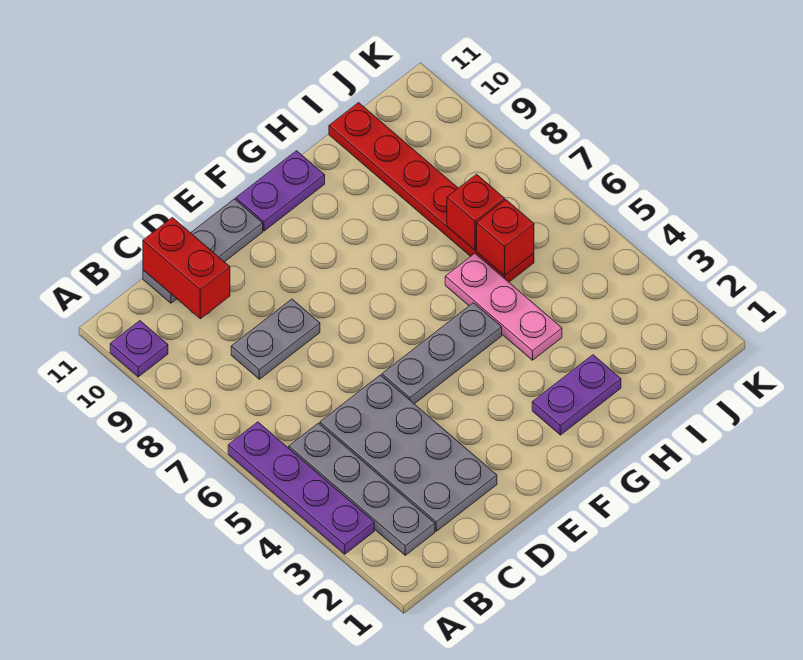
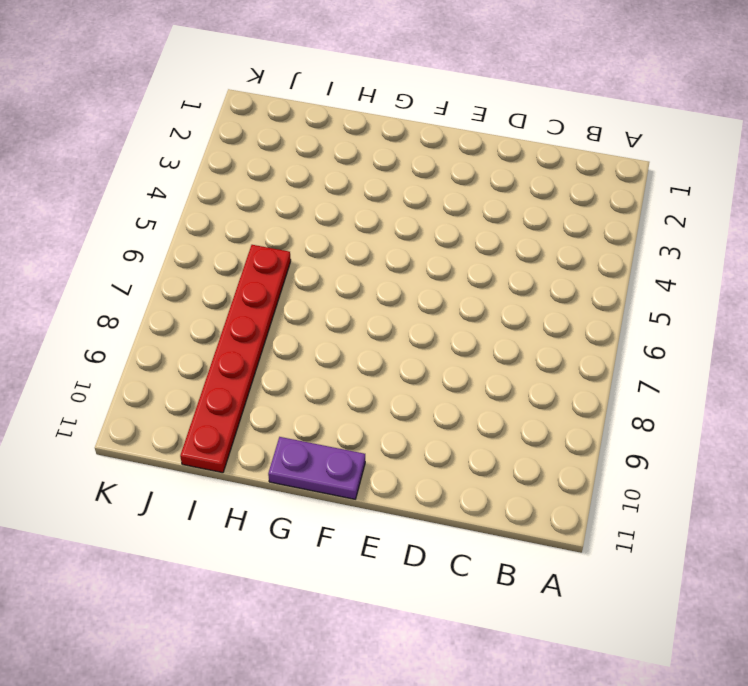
none -> purple 1x4 plate [228,422,374,554]
none -> purple 1x1 plate [110,321,168,377]
none -> grey 1x4 plate [289,423,435,555]

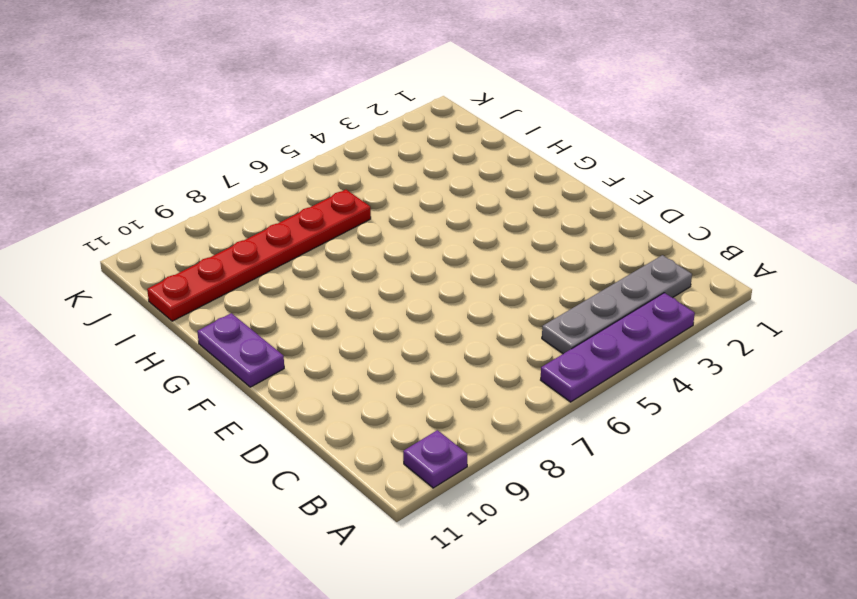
none -> grey 2x4 plate [320,375,497,531]
none -> grey 1x2 plate [231,299,320,379]
none -> grey 1x3 plate [143,199,263,303]

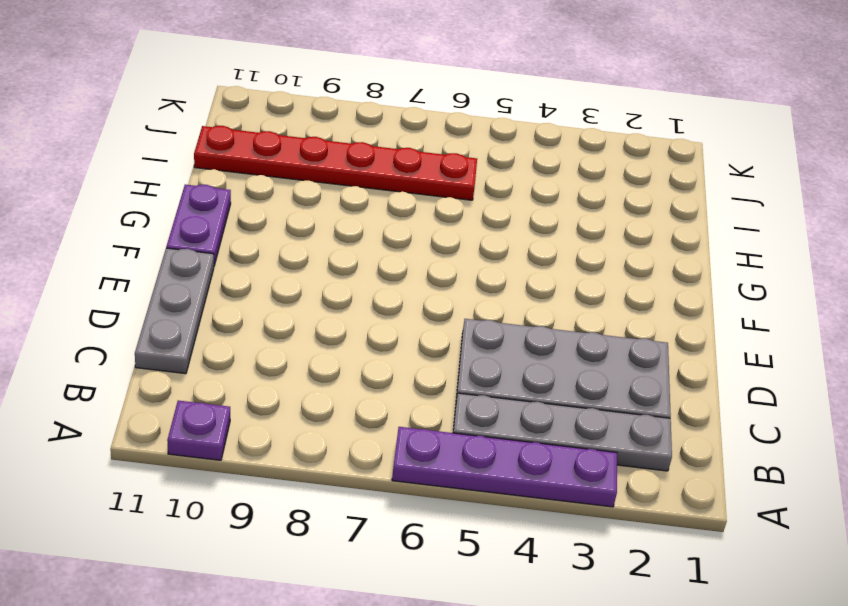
none -> grey 1x2 plate [231,299,320,379]
none -> grey 1x3 plate [382,303,502,404]
none -> purple 1x2 plate [532,355,621,435]

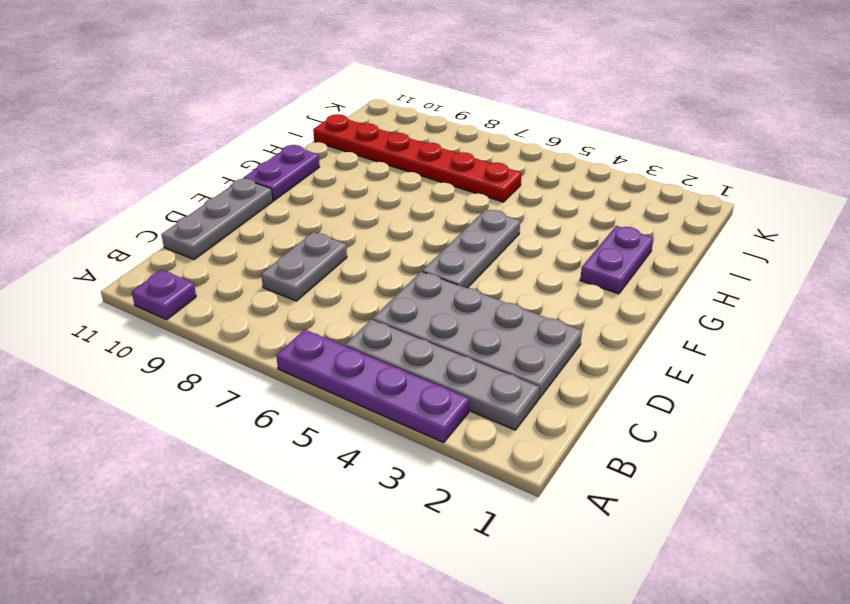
none -> pink 1x3 plate [445,254,562,360]
none -> red 1x2 brick [143,217,230,319]
none -> red 1x1 brick [477,200,534,276]

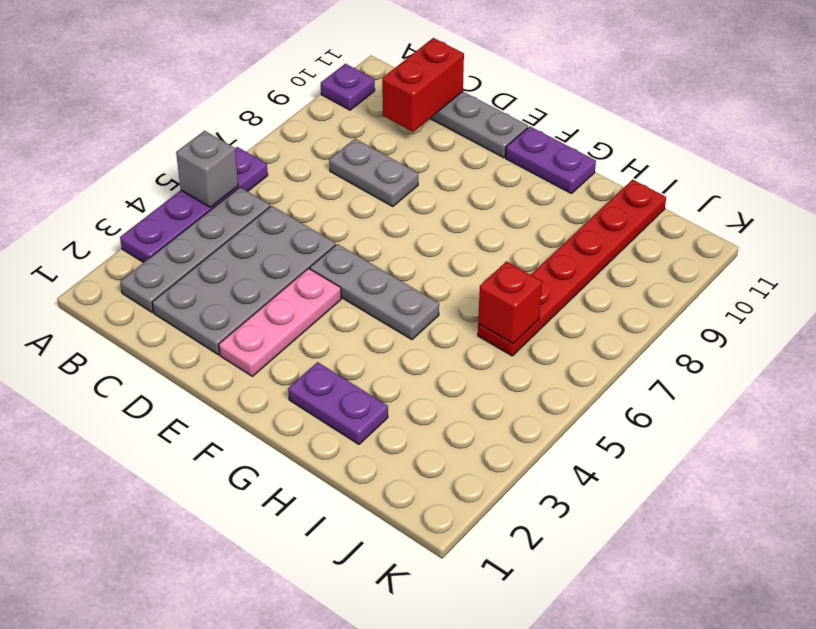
grey 1x1 brick [176,131,238,207] -> none
pink 1x3 plate [219,269,341,376] -> pink 1x3 plate moved to [445,254,562,360]
none -> red 1x1 brick [447,174,505,250]

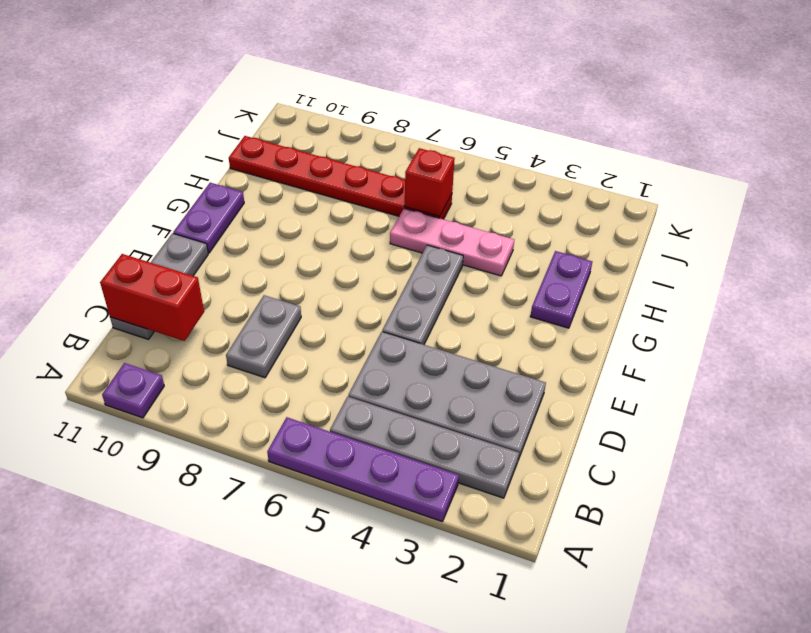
none -> red 1x1 brick [447,174,505,250]

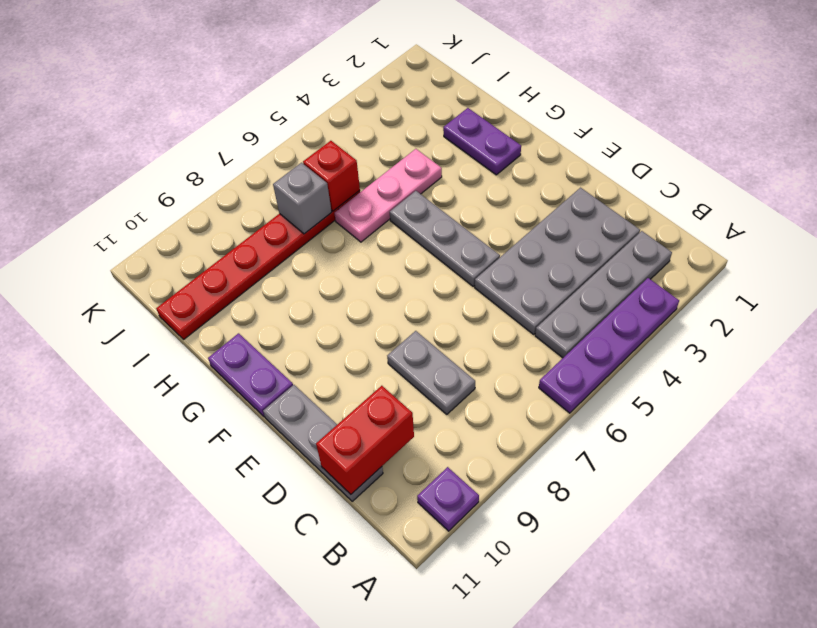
grey 1x1 brick [273,163,332,234] -> red 1x1 brick [447,174,505,250]

